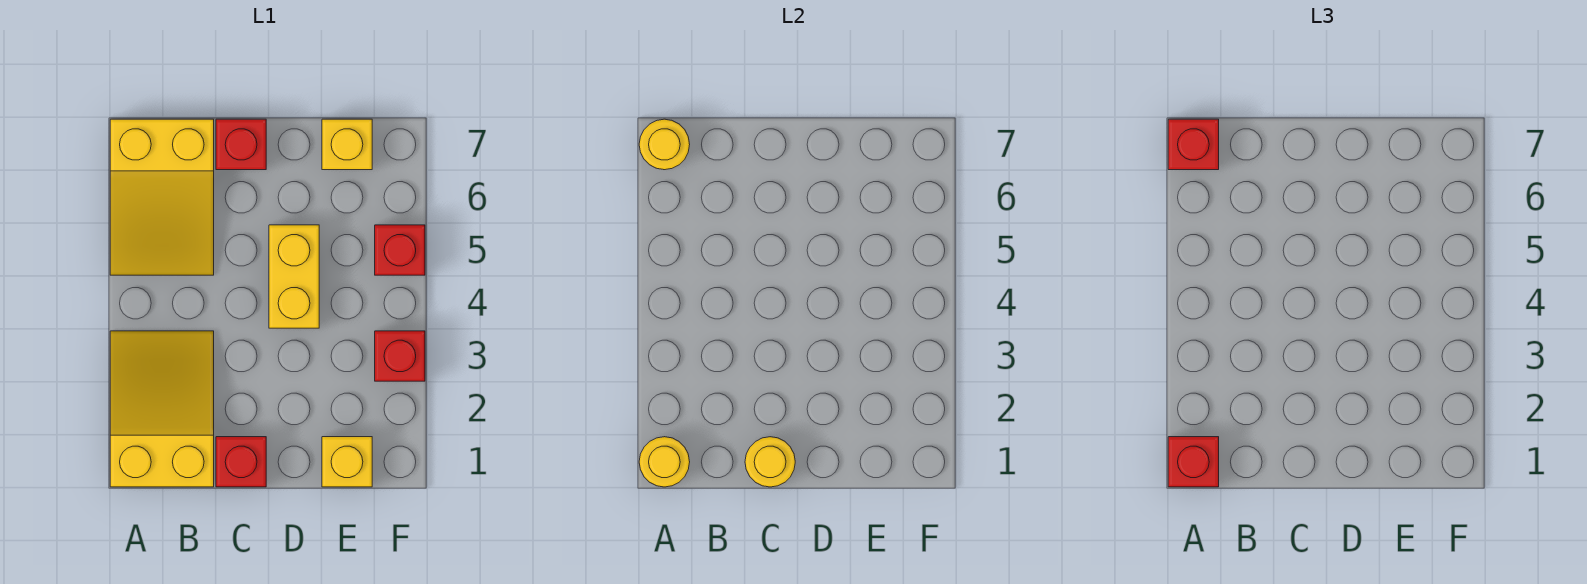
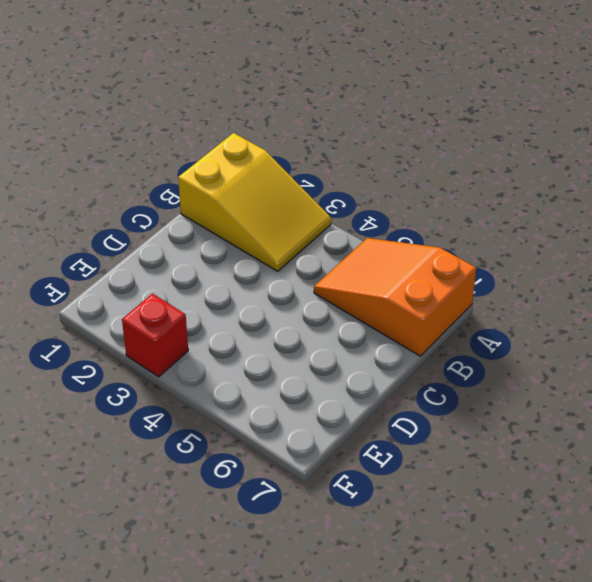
orange 2x3 slope [314,238,476,356] -> yellow 2x3 slope [110,119,214,275]
none -> red 1x1 brick [216,437,266,487]
none -> red 1x1 brick [216,119,266,170]
none -> yellow 1x2 brick [269,225,319,328]

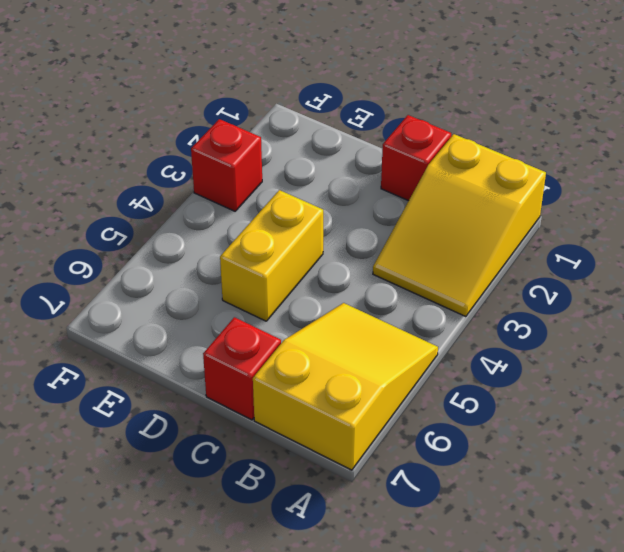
none -> yellow 1x1 brick [322,437,372,487]
none -> yellow 1x1 brick [322,119,372,170]
none -> red 1x1 brick [375,225,425,275]

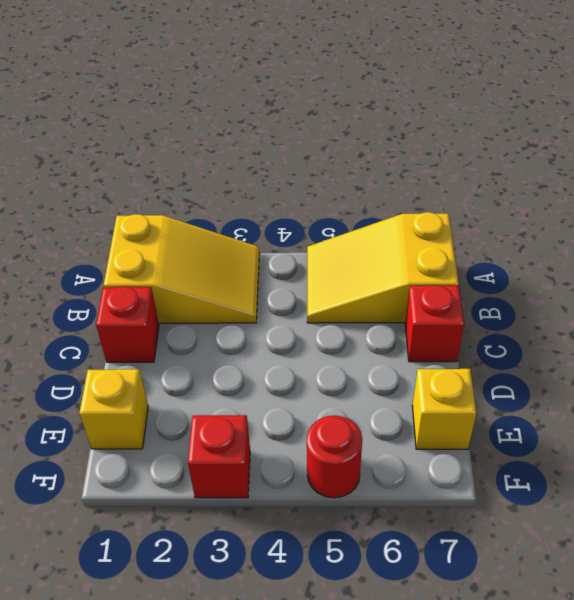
red 1x1 round brick [307,415,362,498] -> red 1x1 brick [375,225,425,275]
none -> yellow 1x2 brick [269,225,319,328]
none -> yellow 1x1 round brick [639,437,690,487]
none -> yellow 1x1 round brick [639,119,690,170]

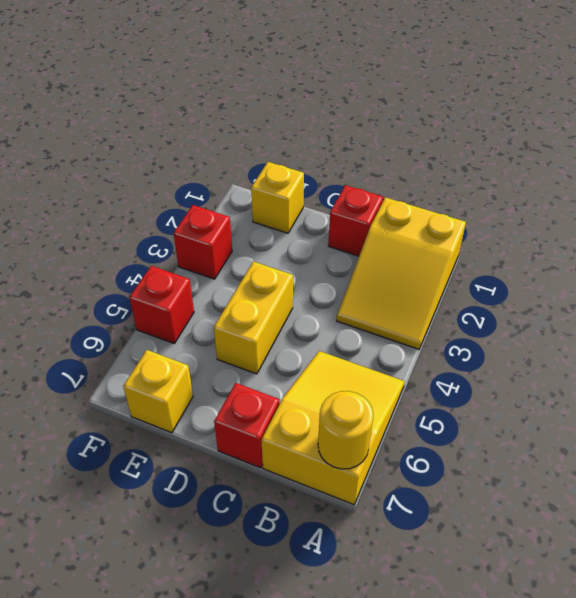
none -> yellow 1x1 round brick [639,437,690,487]
none -> yellow 1x1 round brick [745,437,795,487]
none -> red 1x1 brick [1168,437,1219,487]

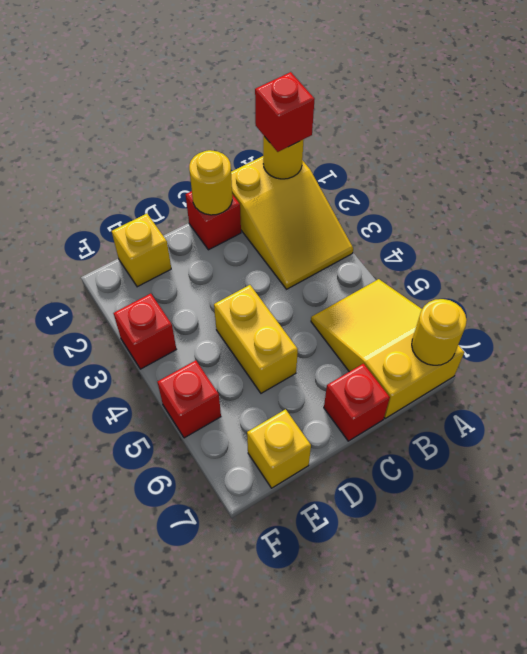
none -> red 1x1 brick [1168,119,1219,170]

